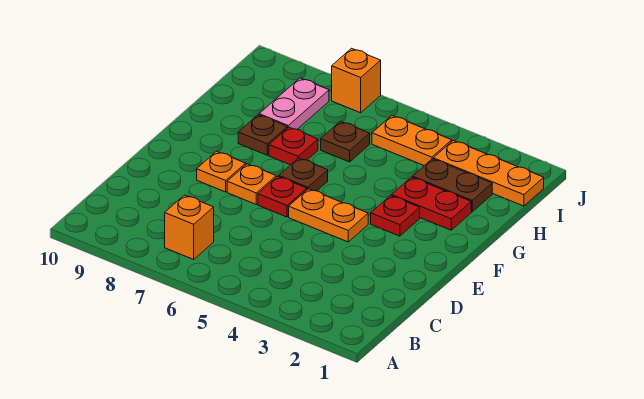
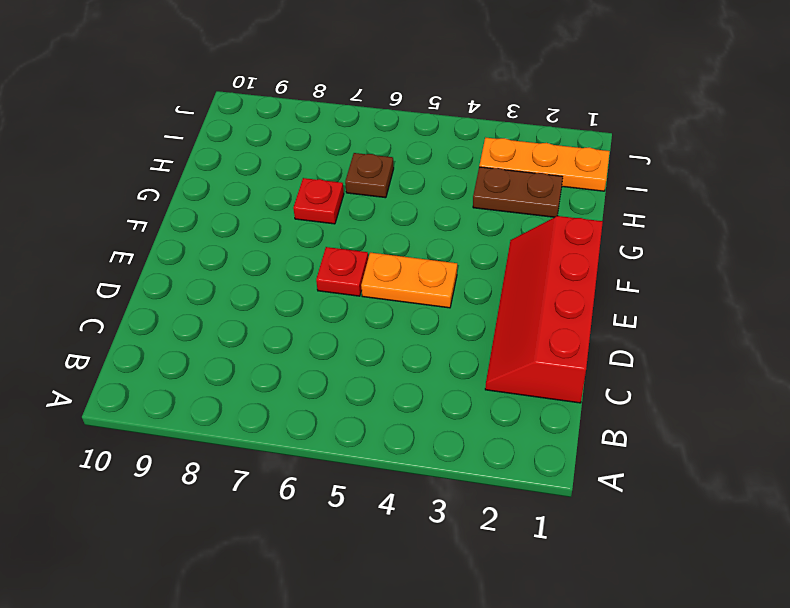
red 2x4 slope [485,216,603,403] -> none
none -> orange 1x1 brick [165,195,214,259]
none -> orange 1x1 plate [227,164,276,204]
none -> orange 1x1 plate [197,151,246,192]

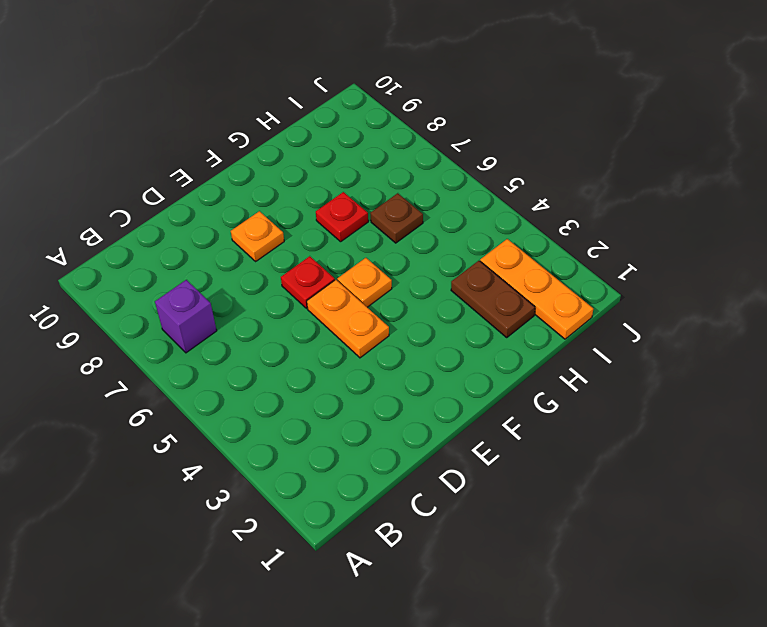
purple 1x1 brick [155,280,217,353] -> orange 1x1 brick [165,195,214,259]
orange 1x1 plate [337,258,392,307] -> orange 1x1 plate moved to [227,164,276,204]
none -> red 1x1 plate [371,196,420,236]
none -> brown 1x1 plate [279,158,328,191]
none -> red 1x2 plate [392,177,471,230]

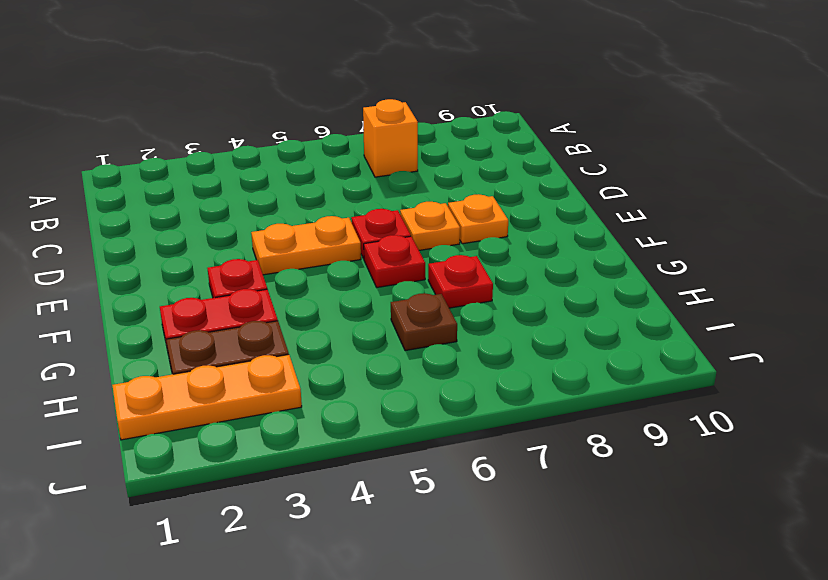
red 1x1 plate [364,235,425,287] -> brown 1x1 plate [279,158,328,191]
none -> brown 1x1 plate [238,115,287,155]
none -> pink 1x2 plate [259,78,329,129]
none -> orange 1x2 plate [372,116,452,166]

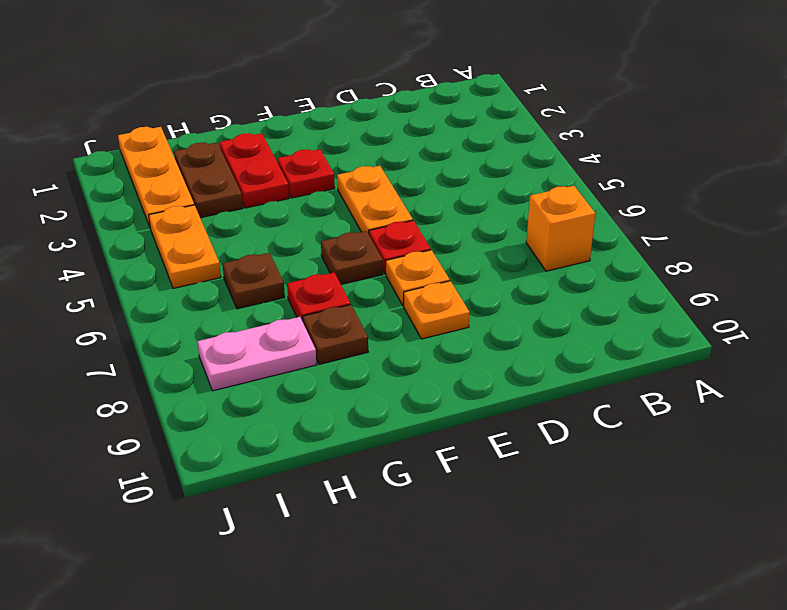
none -> orange 1x1 brick [332,48,381,113]

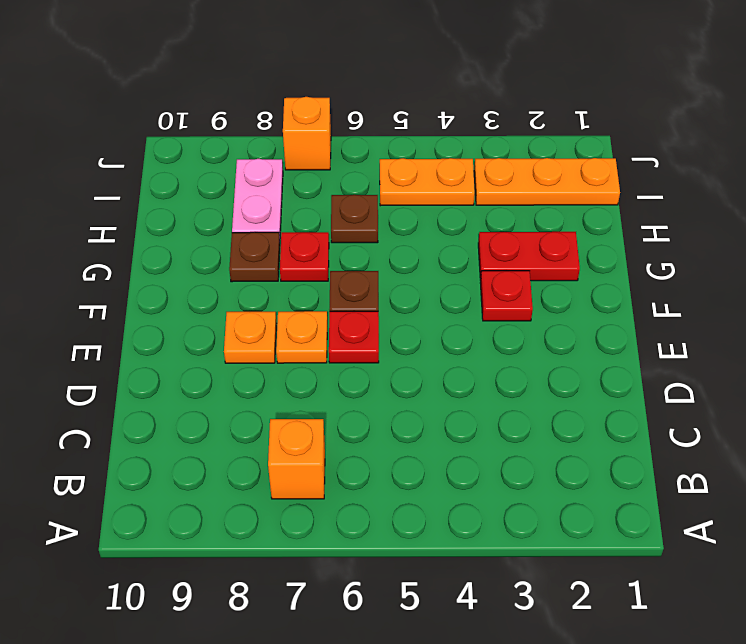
none -> orange 1x2 plate [289,189,368,242]
none -> brown 1x2 plate [412,159,492,212]

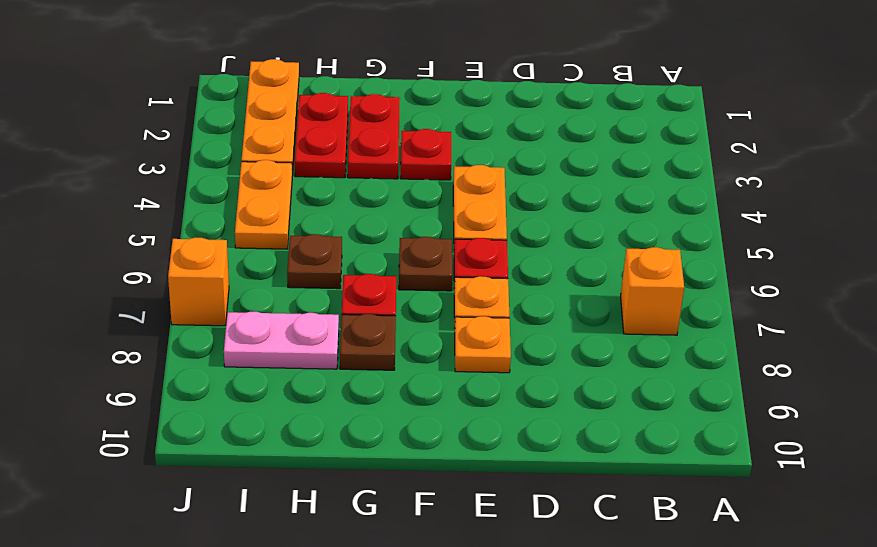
red 1x2 plate [295,93,348,178] -> brown 1x2 plate [412,159,492,212]

